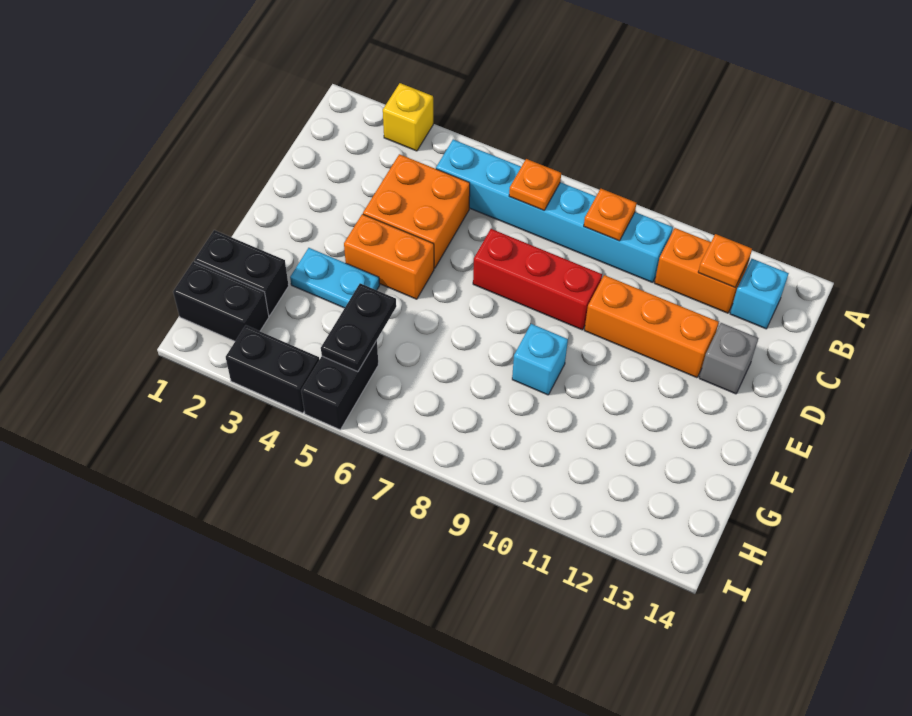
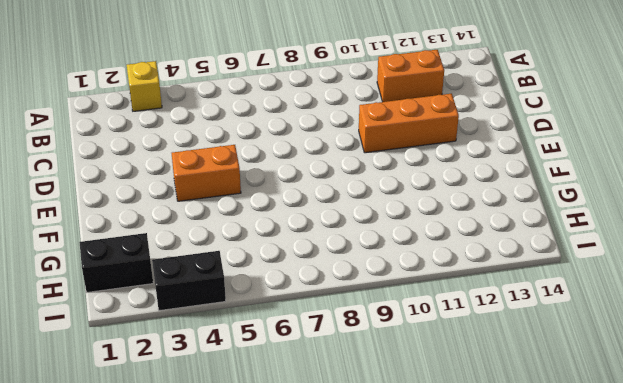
none -> cyan 1x6 brick [436,140,673,283]
none -> cyan 1x1 brick [730,259,789,329]
none -> orange 2x2 brick [363,154,470,268]

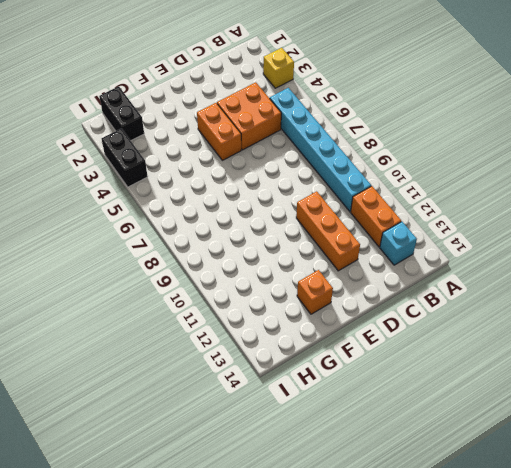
orange 1x1 brick [297,270,333,314] -> none
none -> red 1x3 brick [473,229,602,330]
none -> grey 1x1 brick [699,323,758,394]
none -> cyan 1x2 plate [290,248,380,308]

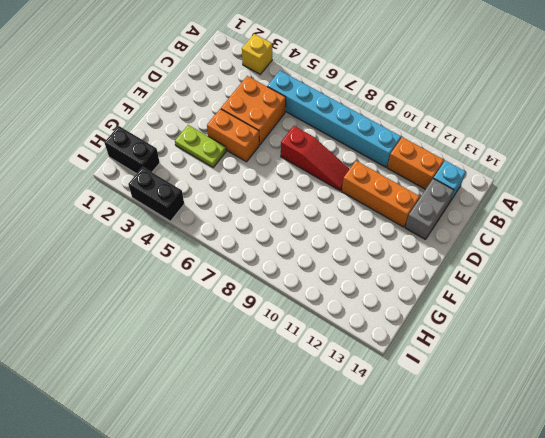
grey 1x2 brick [405,179,454,240] -> grey 1x1 brick [699,323,758,394]
red 1x3 slope [281,126,349,191] -> red 1x3 brick [473,229,602,330]
lime 1x2 plate [175,125,226,167] -> cyan 1x2 plate [290,248,380,308]
none -> cyan 1x1 brick [512,324,568,395]
none -> black 1x2 brick [194,230,289,316]
none -> black 1x2 brick [301,341,378,430]

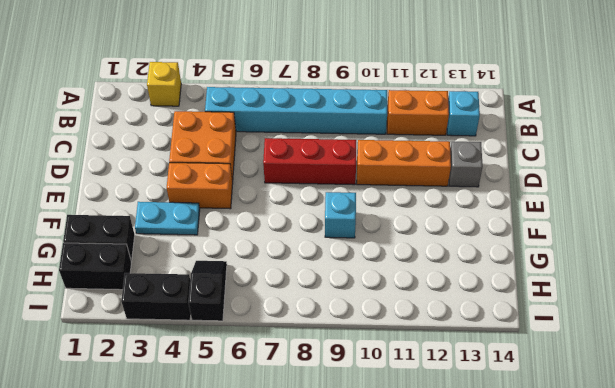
black 1x2 slope [188,261,227,321] -> black 1x2 brick [301,341,378,430]
none -> orange 1x1 plate [509,159,561,210]
none -> orange 1x1 plate [584,189,636,241]
none -> orange 1x1 plate [698,234,752,287]

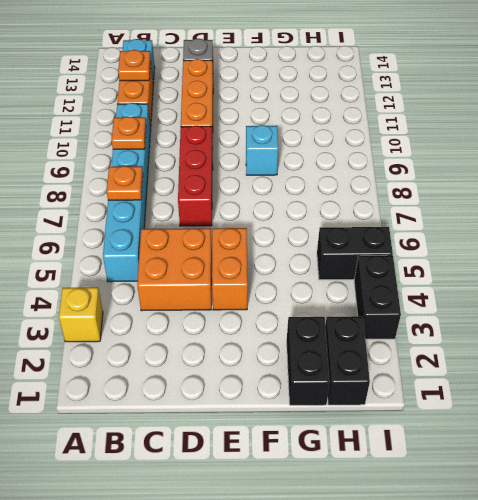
none -> cyan 1x2 plate [290,248,380,308]
none -> black 1x2 plate [321,283,396,372]

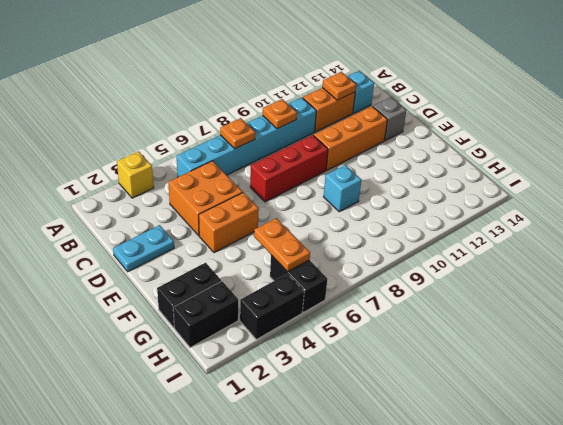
cyan 1x2 plate [113,225,174,272] -> cyan 1x2 plate moved to [290,248,380,308]
orange 1x2 plate [254,218,310,272] -> black 1x2 plate [321,283,396,372]

